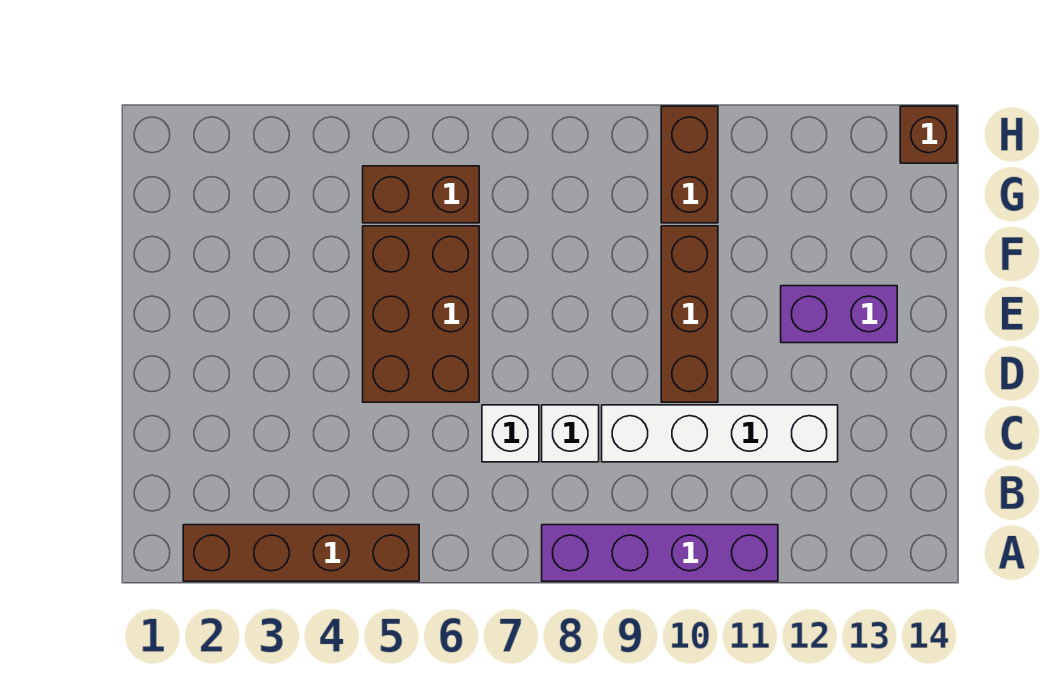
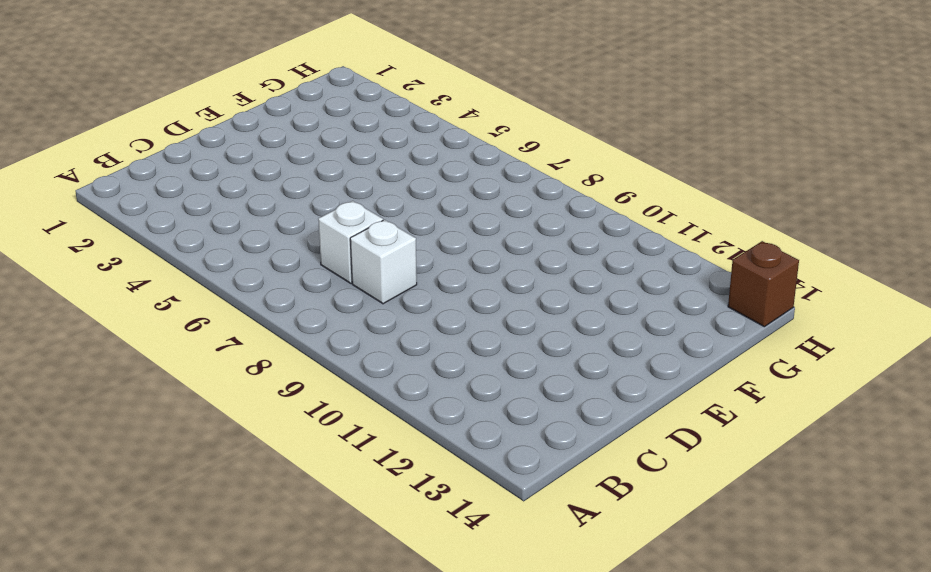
none -> brown 1x4 brick [183,525,419,581]
none -> purple 1x4 brick [542,525,778,581]

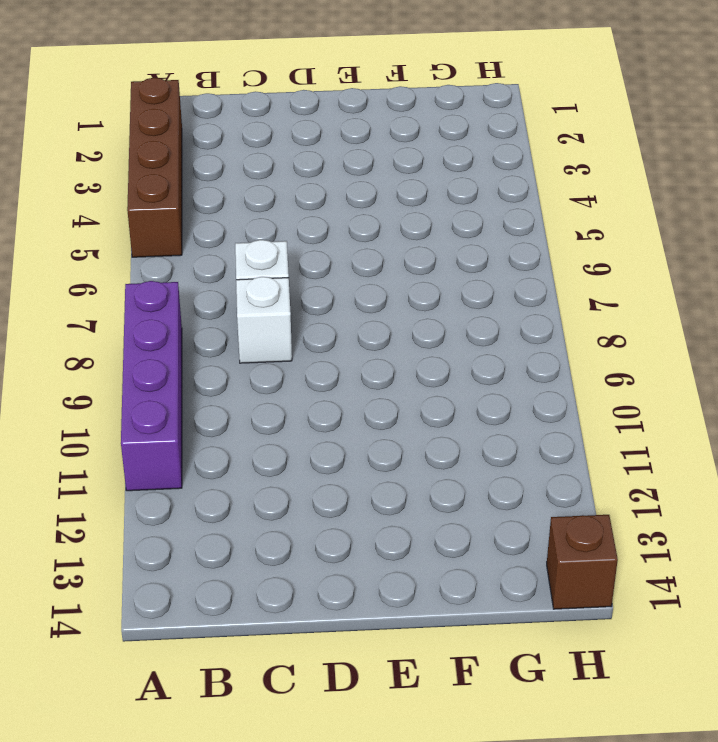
none -> white 1x4 brick [602,405,838,462]
none -> brown 2x3 brick [363,226,479,402]

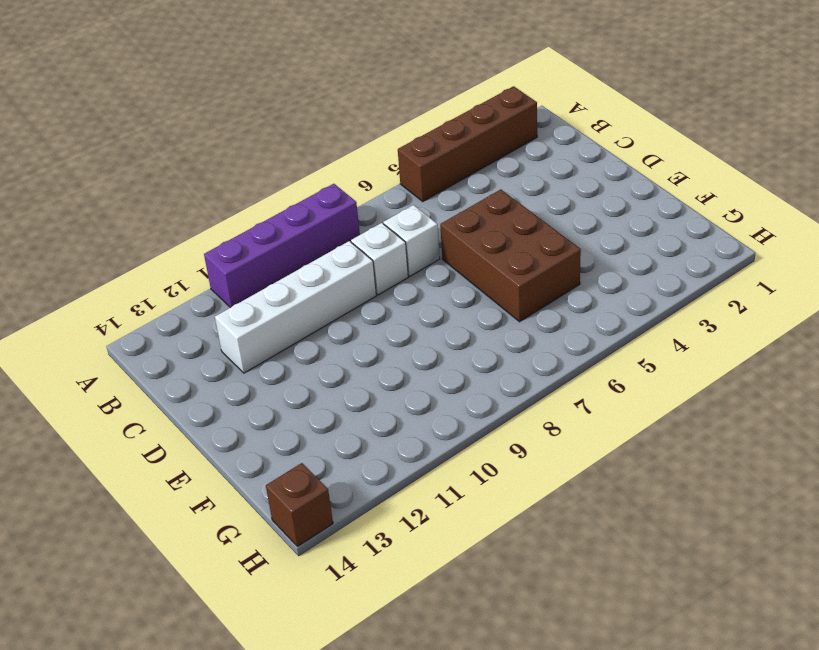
none -> brown 1x3 brick [661,226,718,402]
none -> purple 1x2 brick [781,286,897,343]

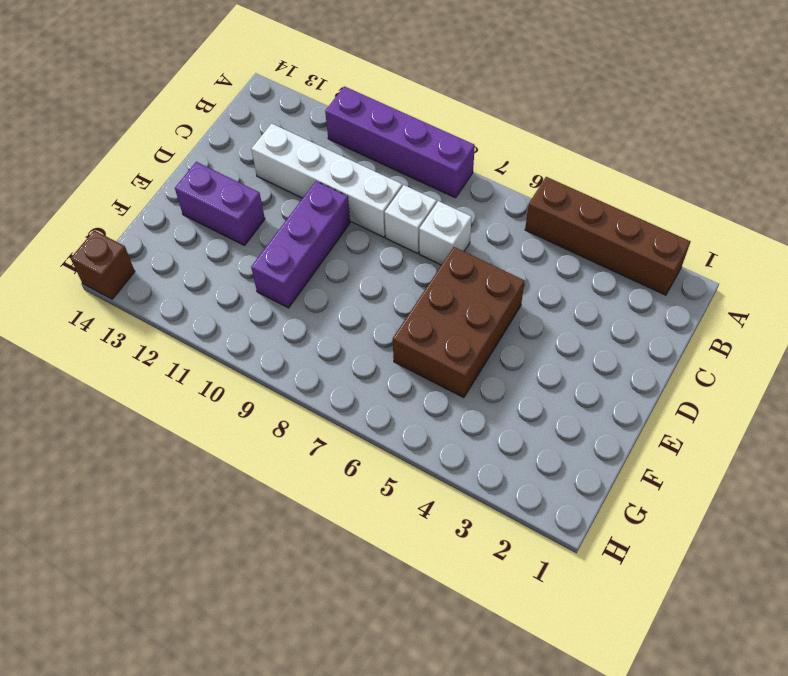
purple 1x3 brick [251,181,350,308] -> brown 1x3 brick [661,226,718,402]
none -> brown 1x2 brick [363,166,479,223]
none -> brown 1x2 brick [661,106,718,223]

